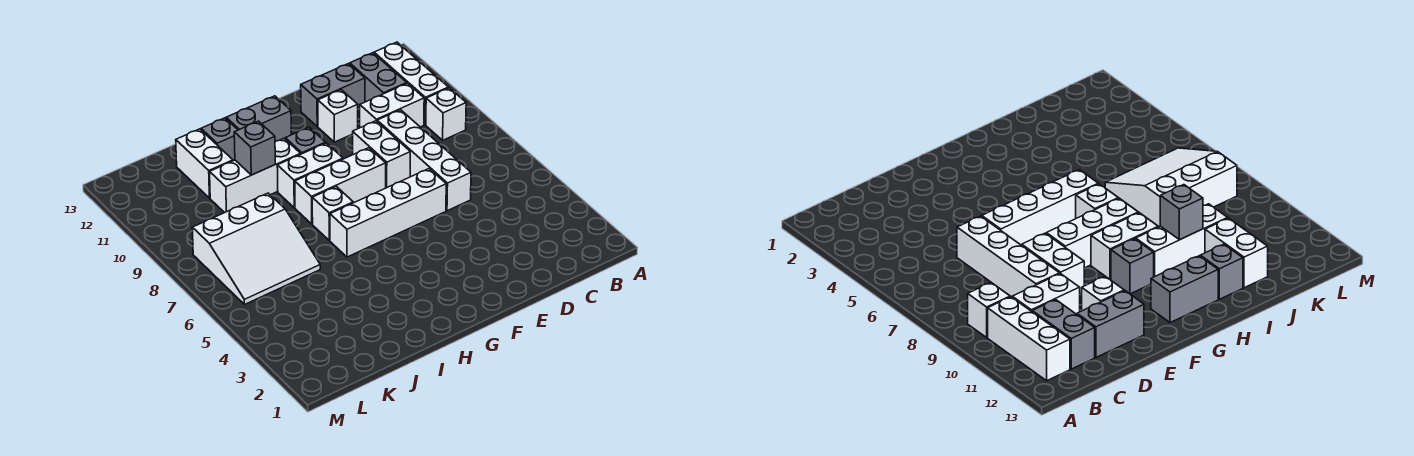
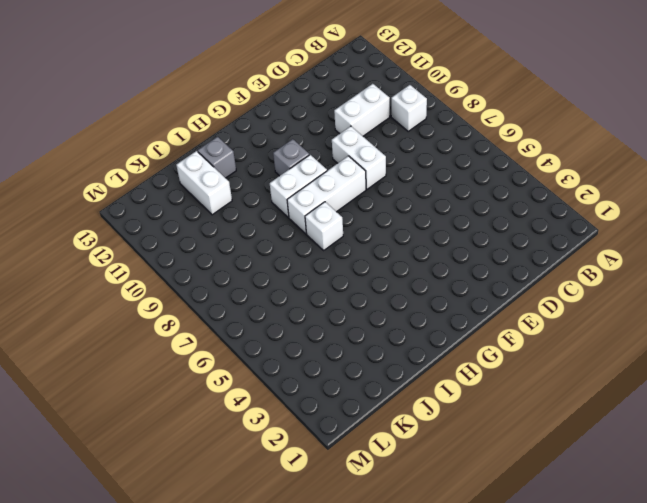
none -> white 1x3 brick [374,42,449,125]
none -> grey 1x2 brick [350,53,407,102]
none -> white 1x4 brick [377,110,471,211]

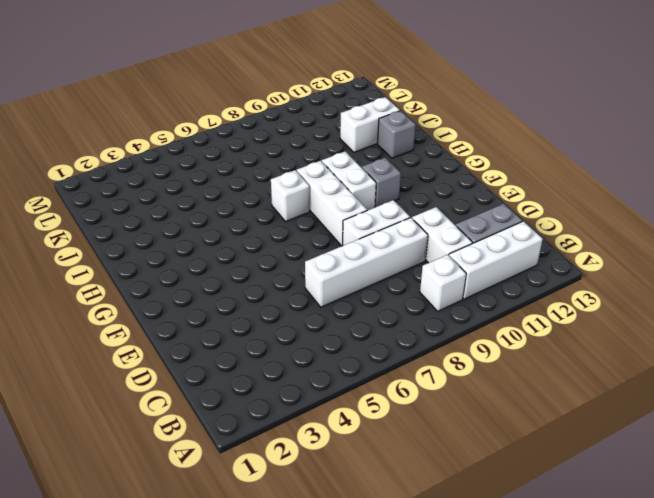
none -> grey 1x2 brick [301,64,365,126]
none -> white 1x4 brick [330,169,446,257]
none -> white 1x1 brick [318,90,358,142]

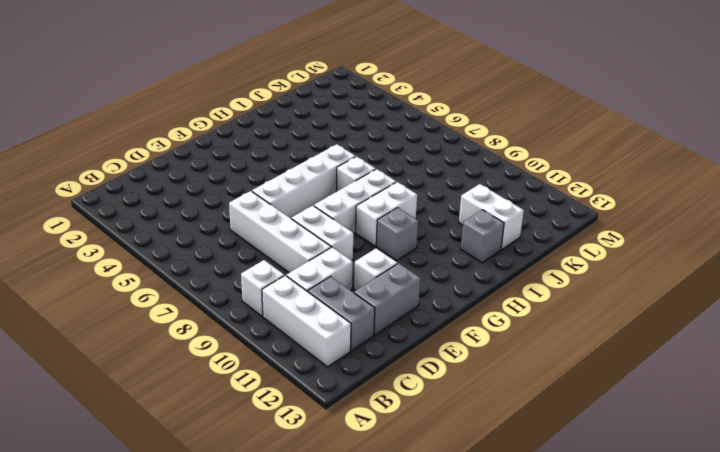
none -> grey 1x2 brick [226,96,291,141]
none -> white 1x3 brick [210,138,301,213]
none -> white 3x3 slope [192,193,320,305]

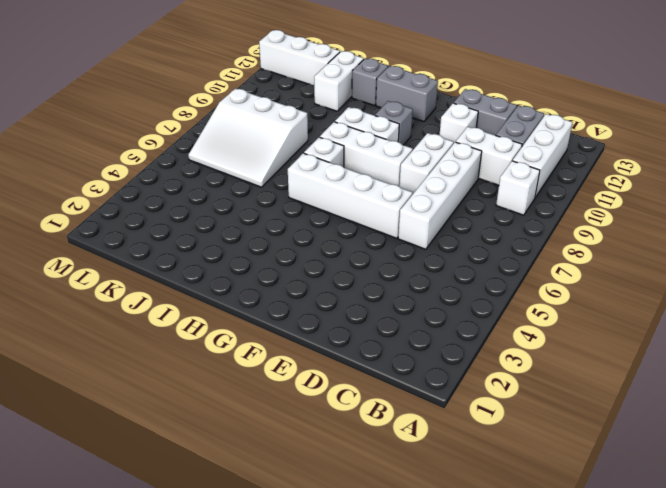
white 1x3 brick [259,30,340,85] -> white 1x3 brick moved to [210,138,301,213]
none -> grey 1x1 brick [234,121,275,175]

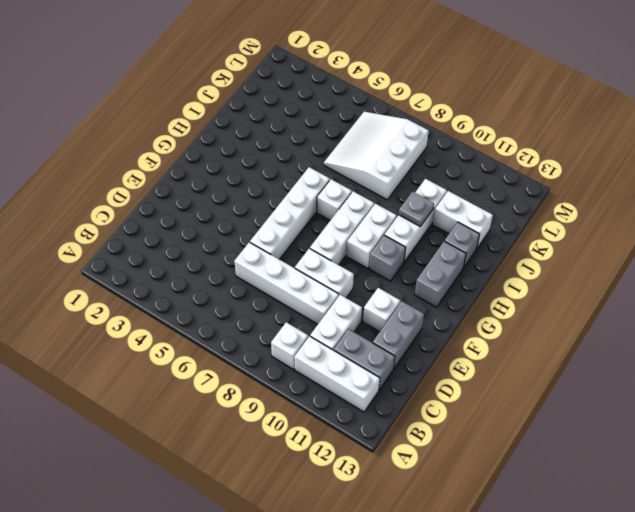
grey 1x1 plate [399,192,434,226] -> grey 1x1 brick [234,121,275,175]

